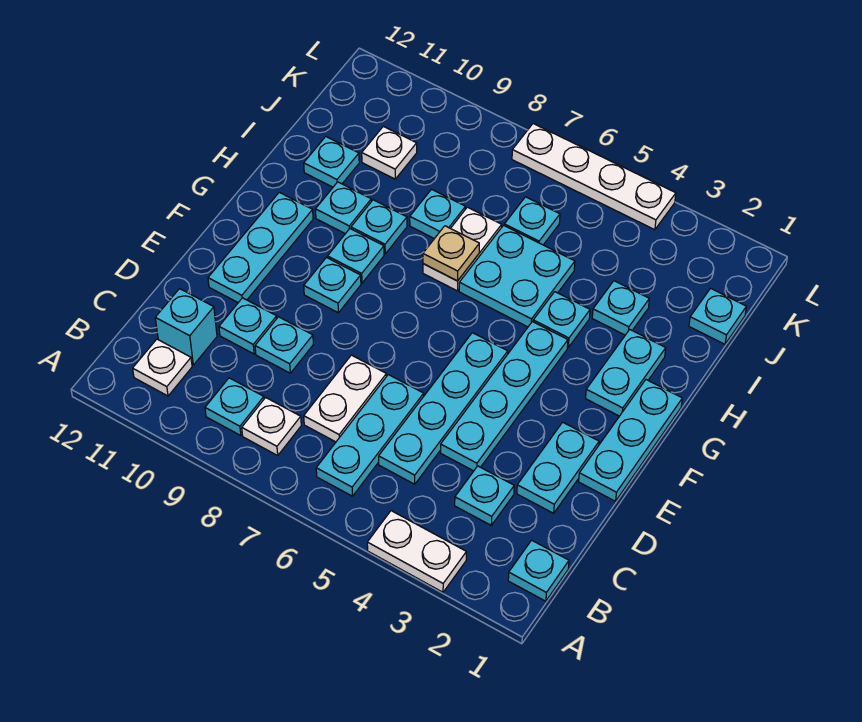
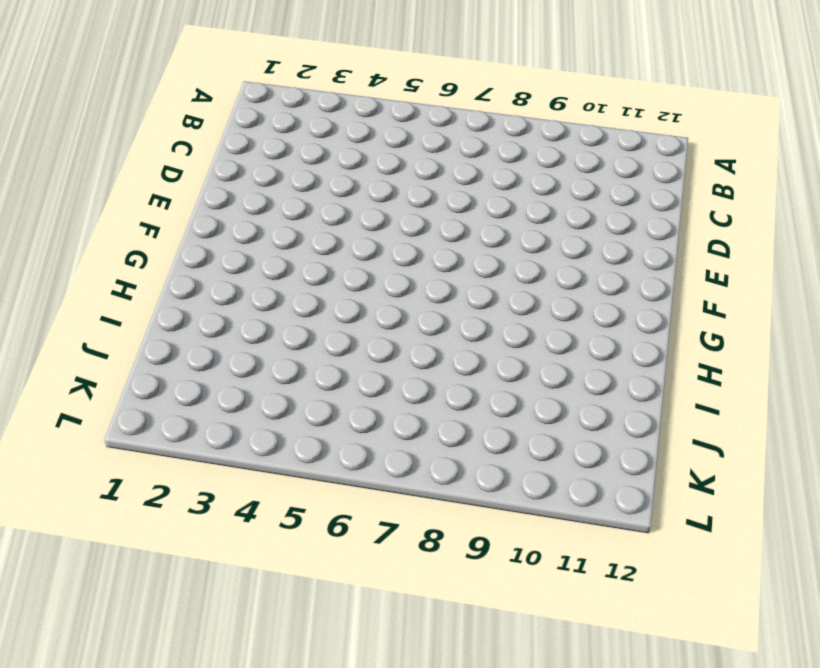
none -> white 1x2 plate [367,511,466,592]
none -> cyan 1x1 plate [508,540,569,601]
none -> cyan 1x3 plate [316,375,424,496]
none -> white 1x1 plate [242,398,301,455]

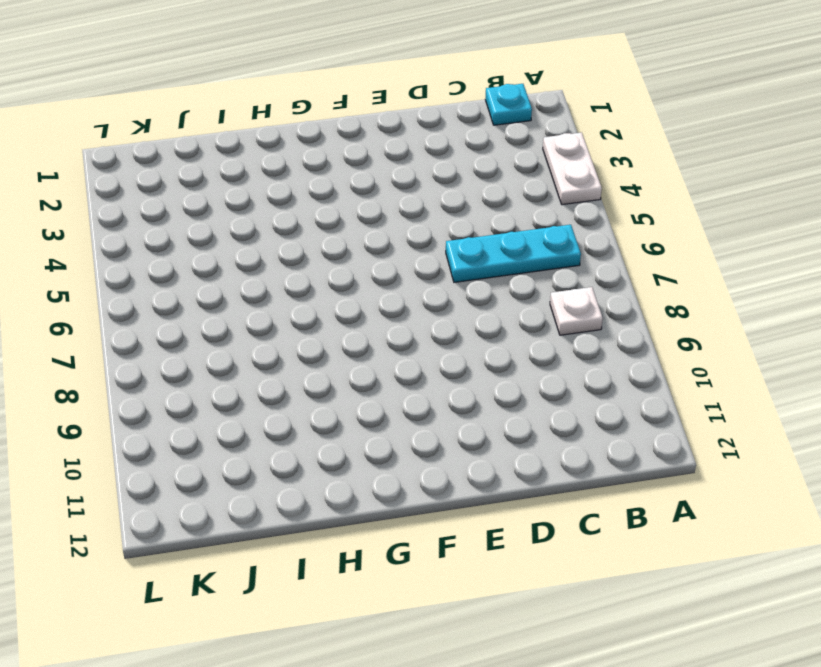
none -> cyan 1x1 plate [205,378,264,436]
none -> white 1x1 plate [133,339,192,396]
none -> cyan 1x1 plate [455,466,514,525]
none -> cyan 1x4 plate [379,333,508,484]

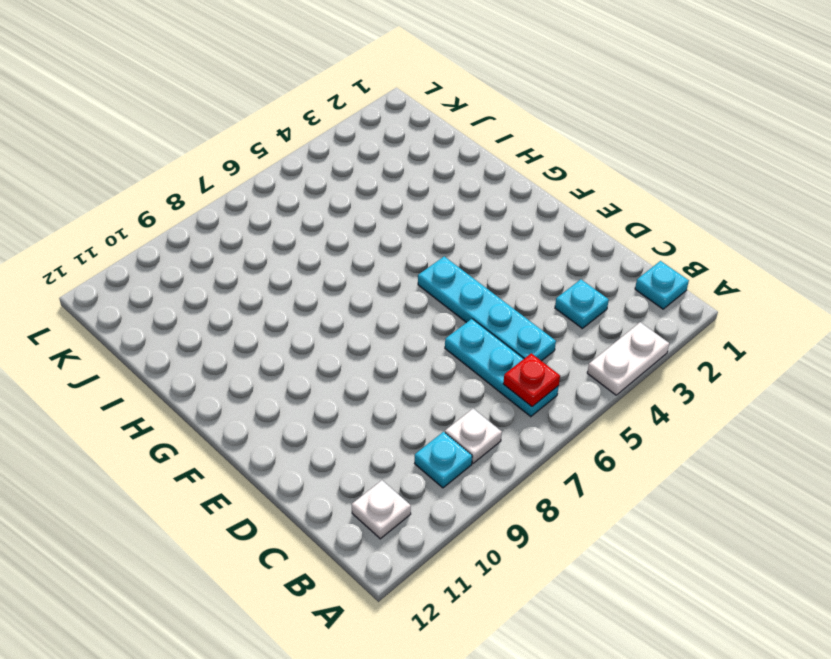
red 1x1 plate [503,353,560,407] -> none
none -> white 1x2 plate [304,355,387,442]
none -> cyan 1x1 brick [155,289,217,365]
none -> cyan 1x2 plate [517,422,599,513]
none -> cyan 1x4 plate [441,322,568,471]

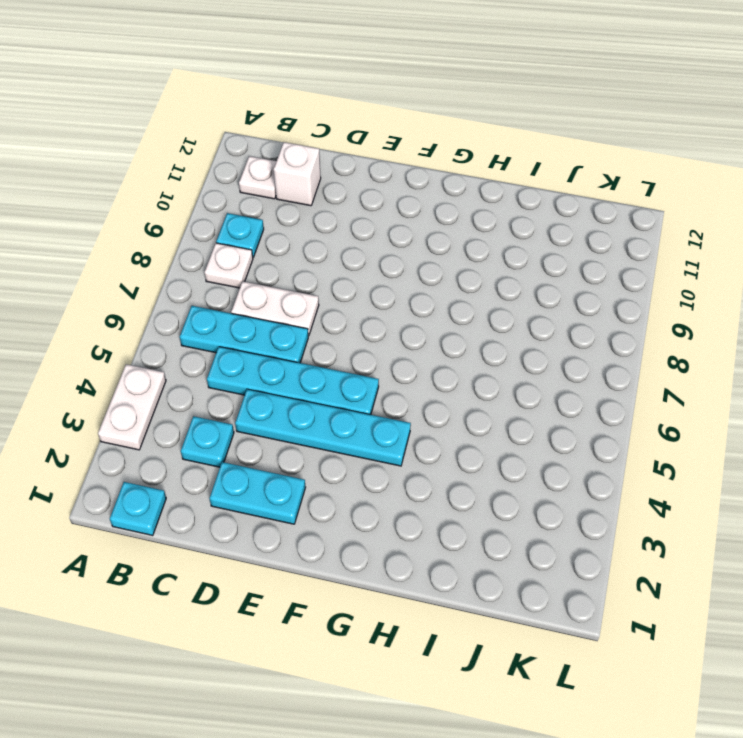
white 1x1 brick [274,142,321,206] -> cyan 1x1 brick [155,289,217,365]
none -> cyan 1x1 plate [255,317,313,373]
none -> cyan 1x1 plate [219,298,277,354]
none -> cyan 1x3 plate [579,380,682,501]
none -> cyan 1x3 plate [208,192,313,303]

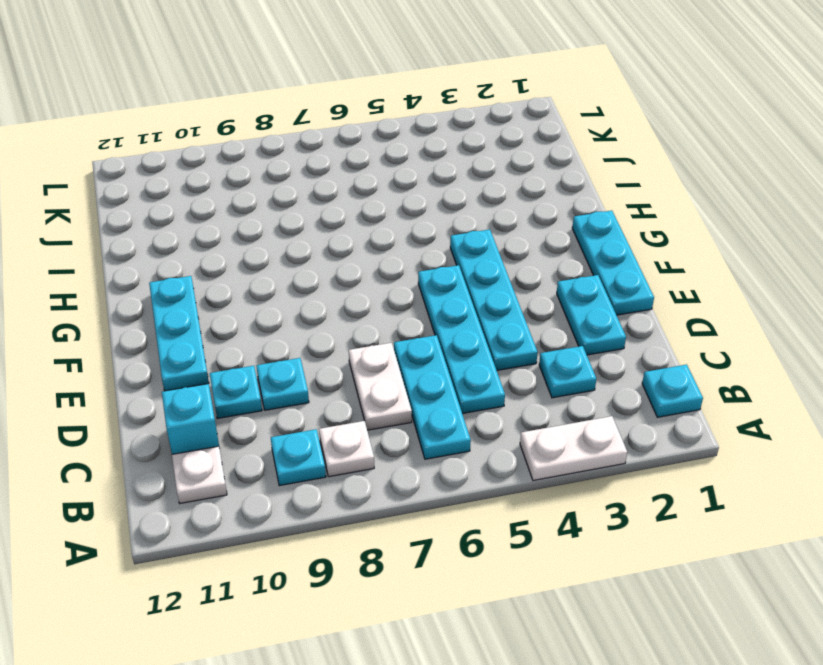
none -> cyan 1x1 plate [304,258,361,313]
none -> cyan 1x2 plate [586,330,666,416]
none -> cyan 1x1 plate [328,229,384,283]
none -> cyan 1x1 plate [533,292,590,347]

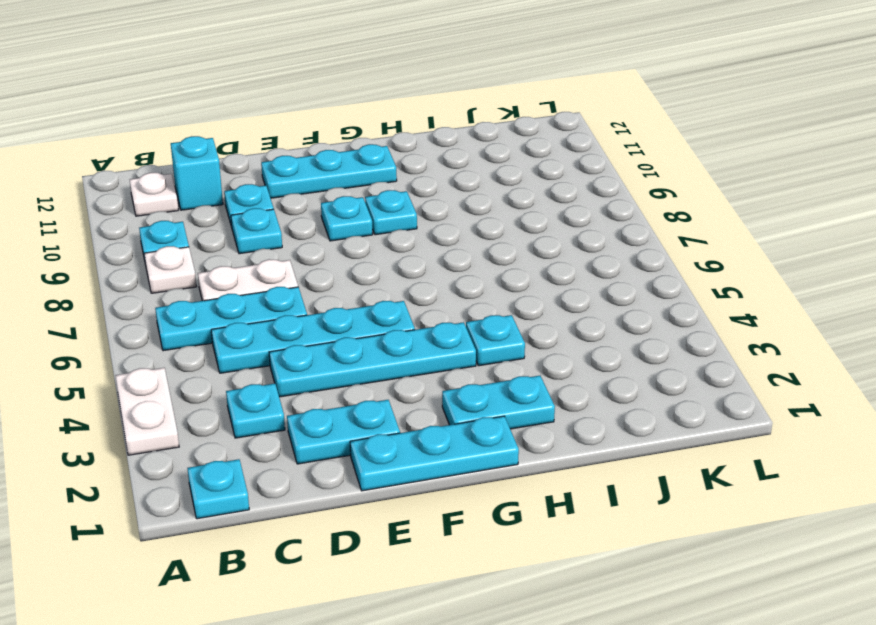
none -> cyan 2x2 plate [459,225,575,327]
none -> white 1x2 plate [423,207,502,291]
none -> cyan 1x1 plate [351,200,407,254]
none -> cyan 1x1 plate [315,182,371,234]

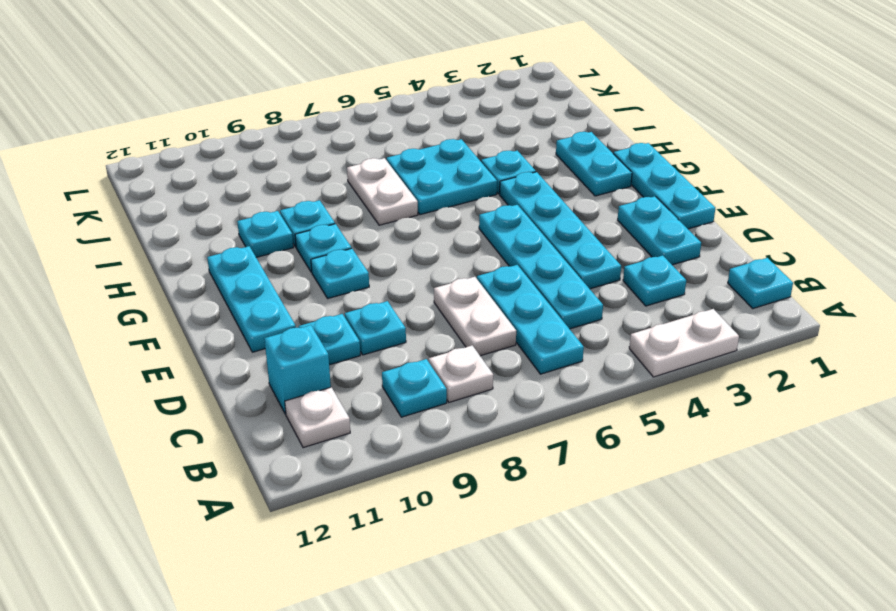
none -> cyan 1x1 plate [592,281,649,335]
none -> cyan 1x1 plate [410,189,465,239]
none -> cyan 1x1 plate [304,137,359,187]
none -> cyan 1x1 plate [689,289,746,344]

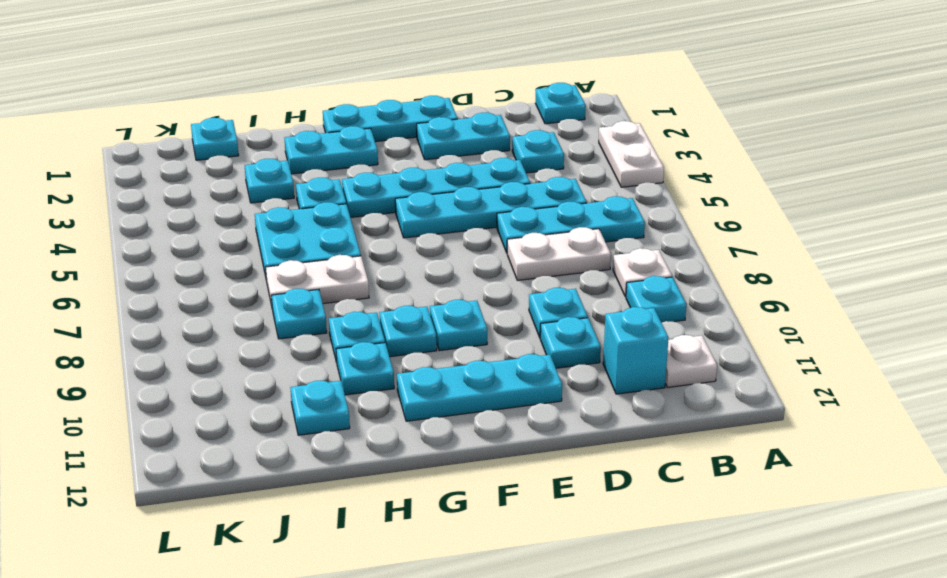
none -> cyan 1x1 plate [504,197,560,245]
none -> white 1x1 plate [362,126,417,179]
none -> white 1x4 plate [512,124,676,230]
none -> tan 1x1 plate [423,226,479,281]

